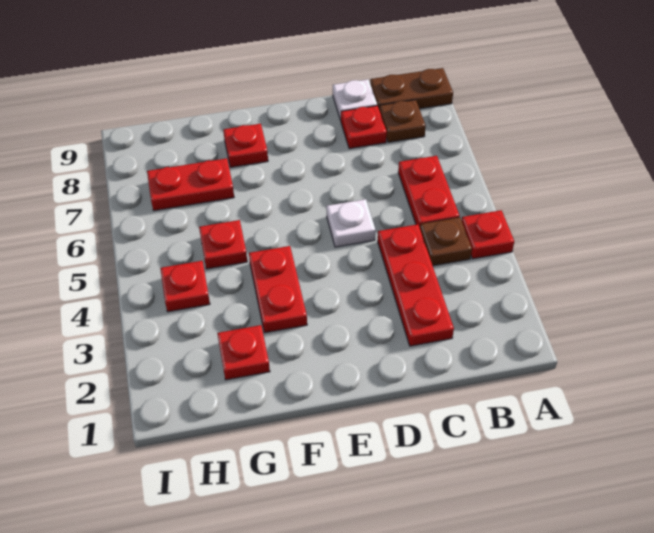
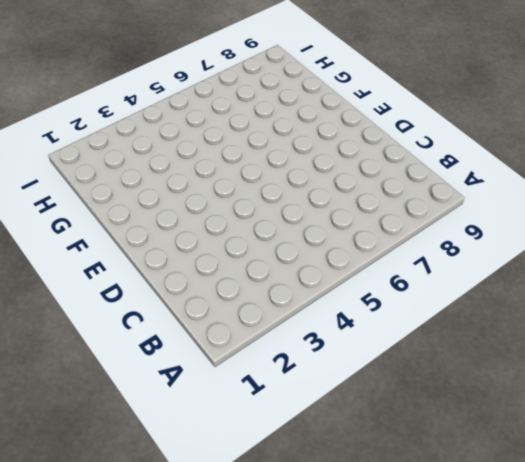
none -> red 1x1 plate [462,210,514,259]
none -> brown 1x2 plate [370,68,453,109]
none -> brown 1x1 plate [420,217,472,266]

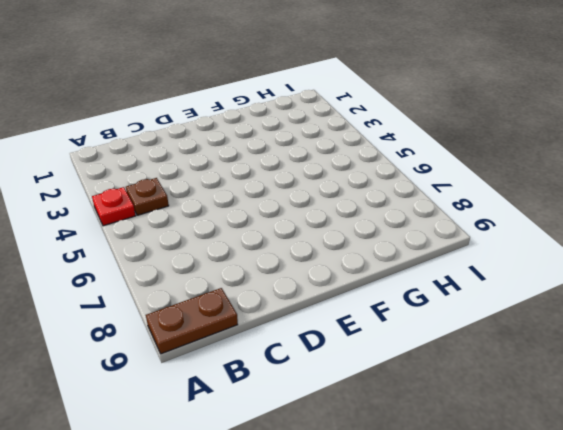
none -> red 1x2 plate [398,156,459,228]
none -> brown 1x1 plate [379,100,426,142]
none -> red 1x3 plate [378,224,454,346]

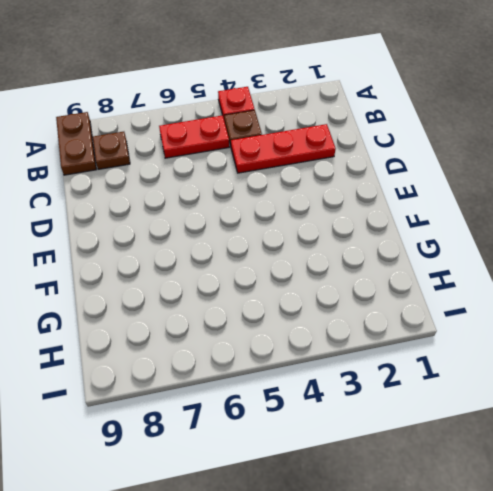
none -> red 1x1 plate [341,106,387,149]
none -> white 1x1 plate [333,79,377,120]
none -> white 1x1 plate [326,199,376,247]

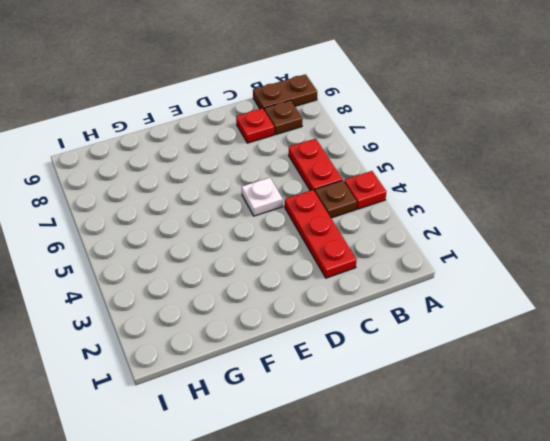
none -> white 1x1 plate [333,79,377,120]
none -> red 1x2 plate [249,246,307,333]
none -> red 1x1 plate [223,124,268,167]

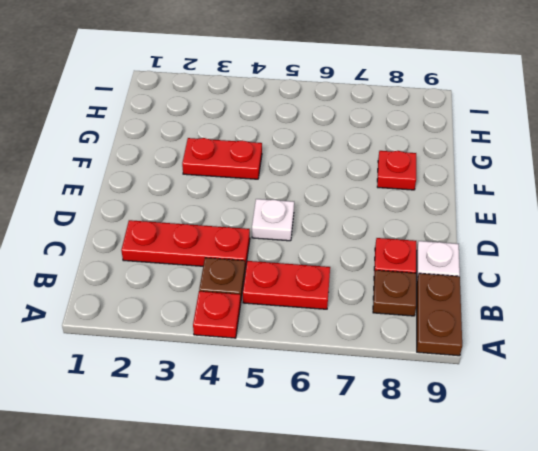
none -> red 1x1 plate [217,325,270,380]
none -> red 1x1 plate [199,220,247,269]
none -> red 1x2 plate [147,158,234,211]

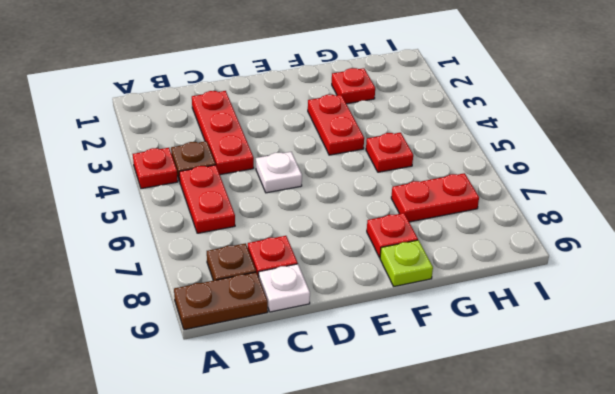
lime 1x1 plate [380,240,433,286] -> none
none -> red 1x1 plate [160,261,210,312]

